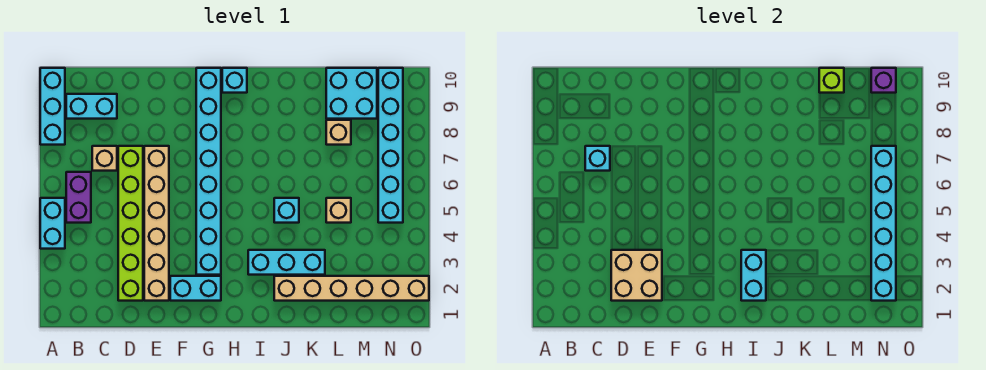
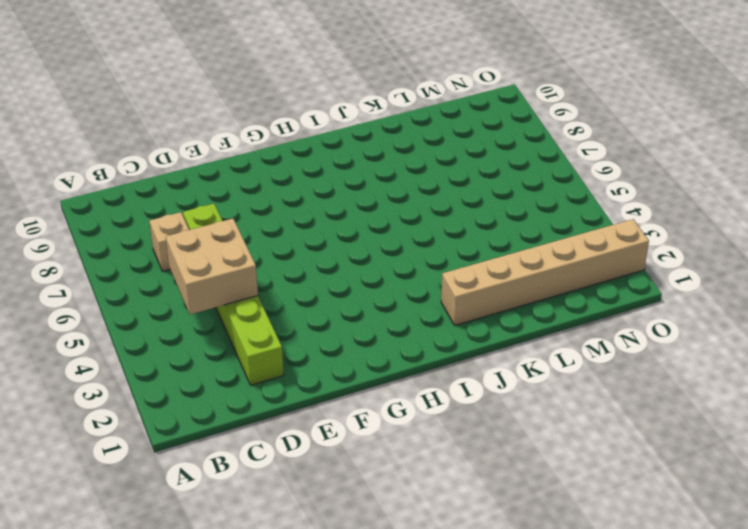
tan 2x2 brick [166,219,258,314] -> tan 2x2 brick moved to [611,250,662,301]
none -> cyan 1x2 brick [40,198,65,249]
none -> cyan 1x3 brick [40,68,65,145]
none -> purple 1x2 brick [66,172,91,223]

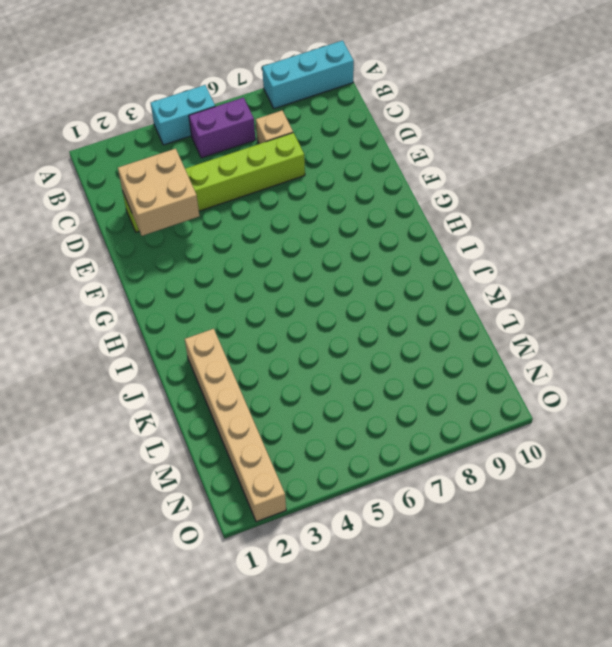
none -> cyan 1x2 brick [66,94,117,119]
none -> tan 1x6 brick [144,146,169,301]
none -> cyan 1x2 brick [170,276,221,301]

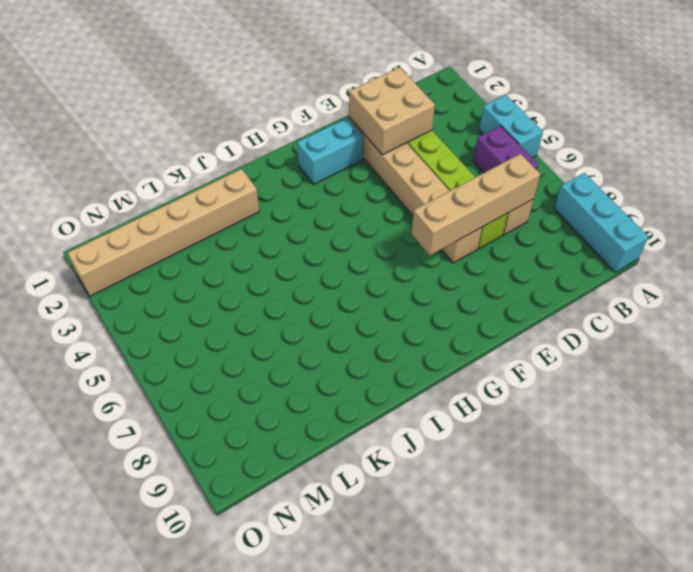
tan 1x4 brick [411,154,540,255] -> cyan 1x1 brick [585,146,610,171]
none -> cyan 1x2 brick [66,94,117,119]
none -> cyan 1x8 brick [196,68,221,275]
none -> cyan 1x1 brick [222,68,247,93]

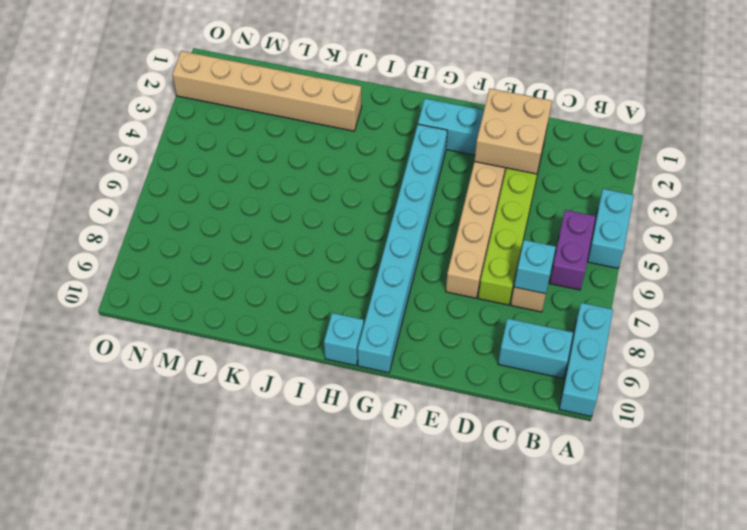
none -> cyan 1x3 brick [248,250,325,275]
none -> cyan 1x1 brick [274,198,299,223]
none -> tan 1x1 brick [326,198,351,223]

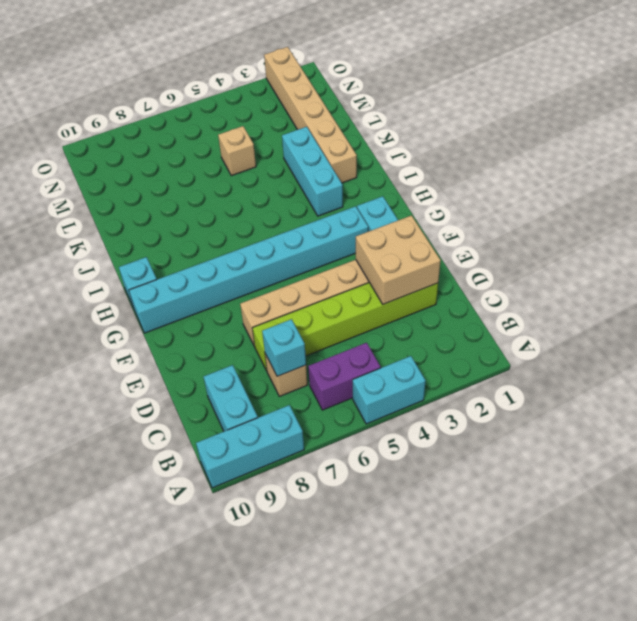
none -> cyan 1x1 brick [274,198,299,223]
none -> tan 1x1 brick [326,120,351,145]
none -> cyan 2x2 brick [326,68,377,119]

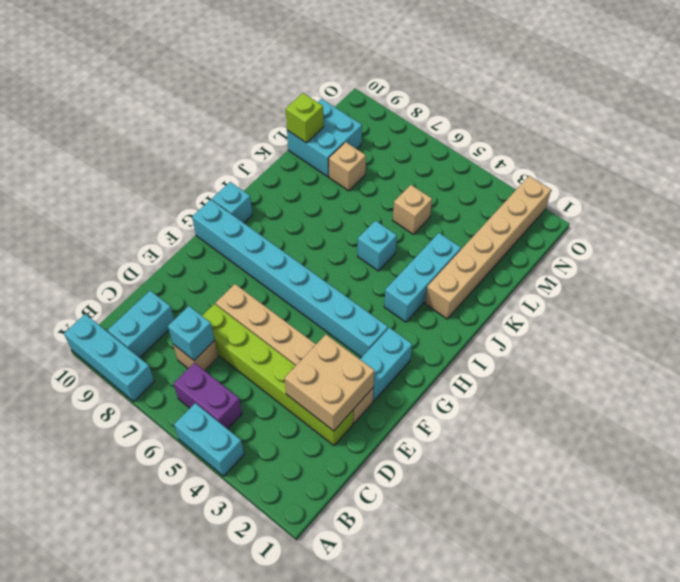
none -> cyan 1x6 brick [378,68,403,223]
none -> cyan 1x2 brick [741,250,766,301]
none -> cyan 1x6 brick [871,146,896,301]

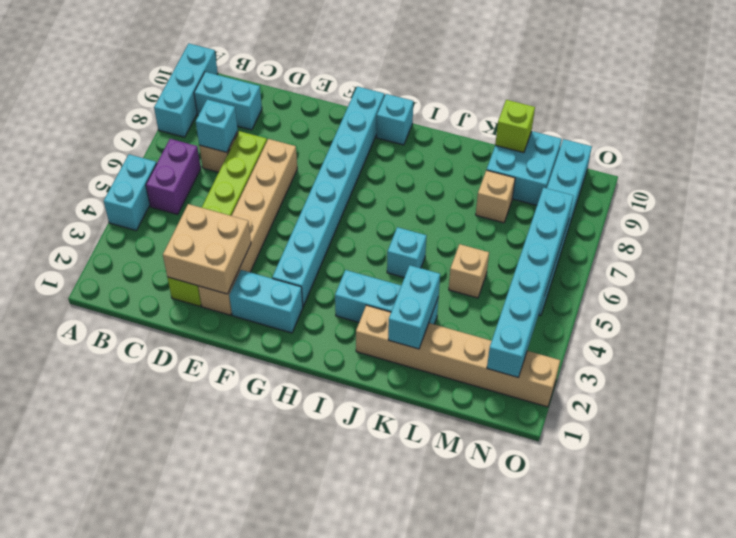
cyan 1x2 brick [388,265,440,349] -> cyan 1x2 brick moved to [741,250,766,301]
none -> purple 1x1 brick [871,68,896,93]

